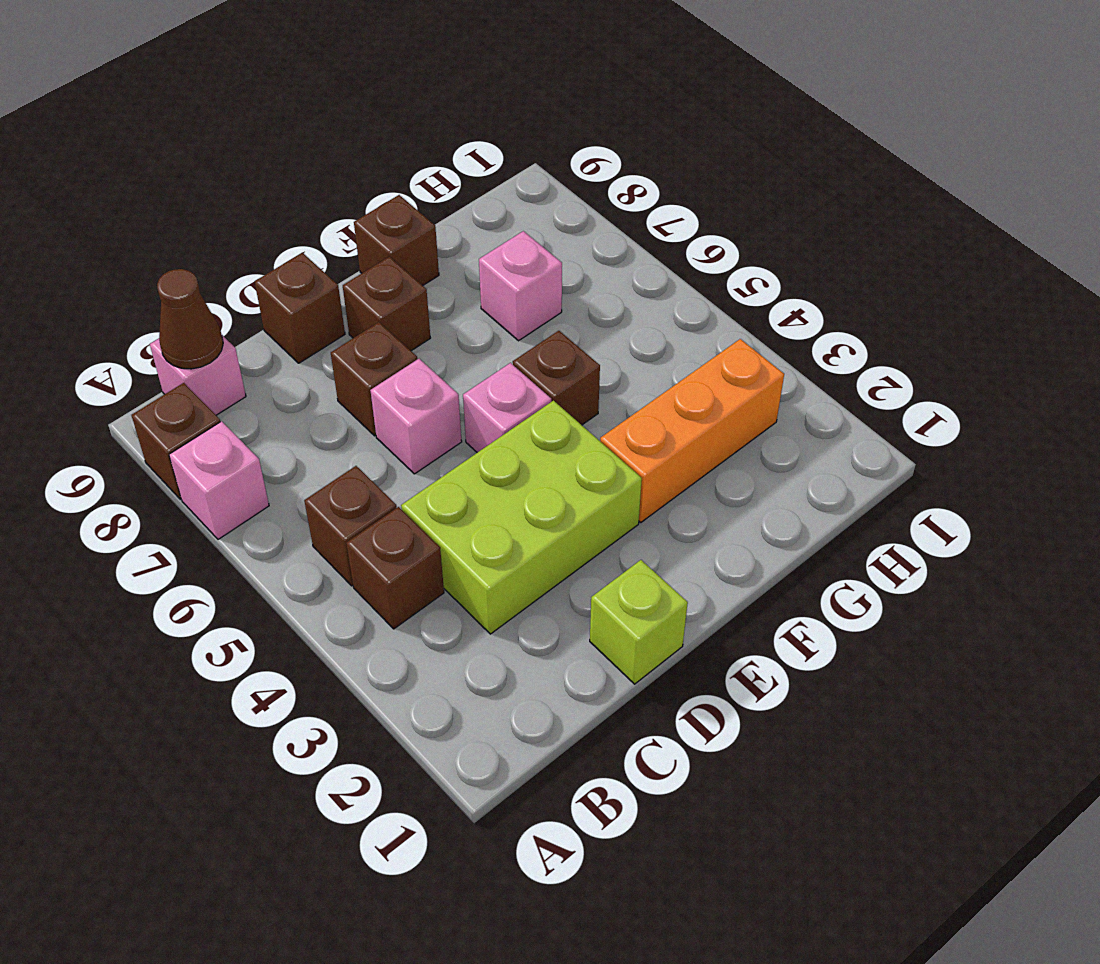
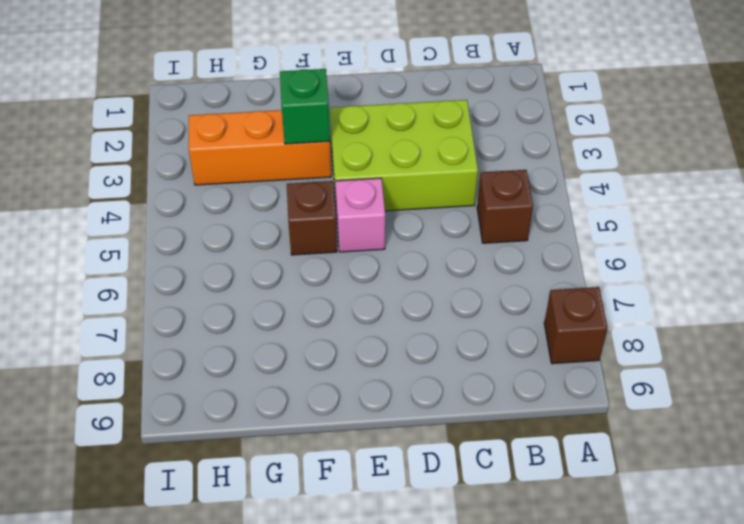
green 1x1 brick [280,69,330,144] -> none
none -> pink 1x1 brick [169,421,269,539]
none -> brown 1x1 brick [346,507,444,629]
none -> pink 1x1 brick [150,335,246,415]

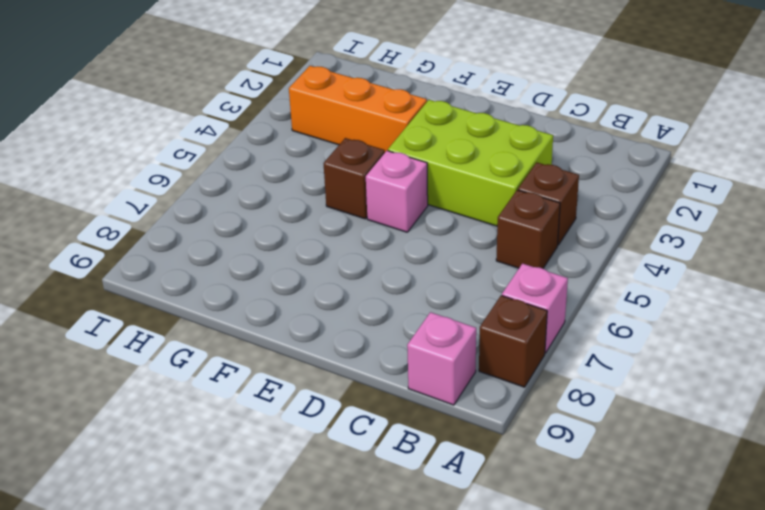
none -> lime 1x1 brick [590,560,688,684]
none -> pink 1x1 brick [370,359,462,474]
none -> brown 1x1 brick [331,322,417,436]

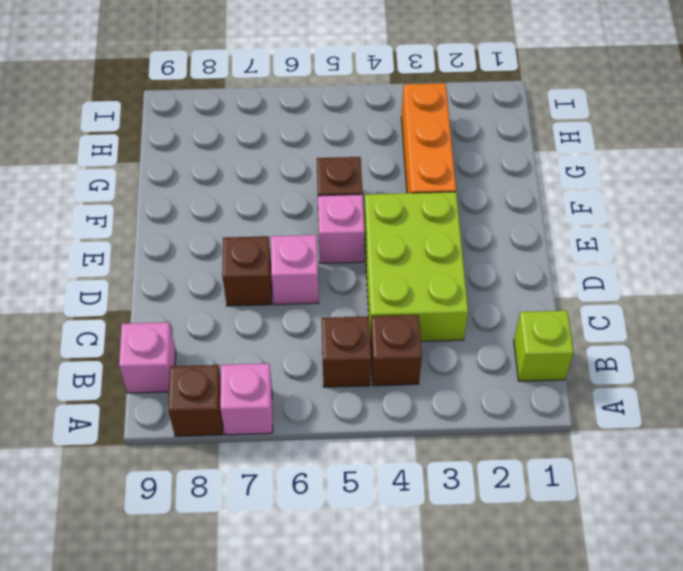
lime 1x1 brick [514,311,573,381] -> lime 1x1 brick moved to [590,560,688,684]
none -> brown 1x1 brick [255,253,345,363]
none -> brown 1x1 brick [343,257,430,351]
none -> brown 1x1 brick [354,195,439,286]

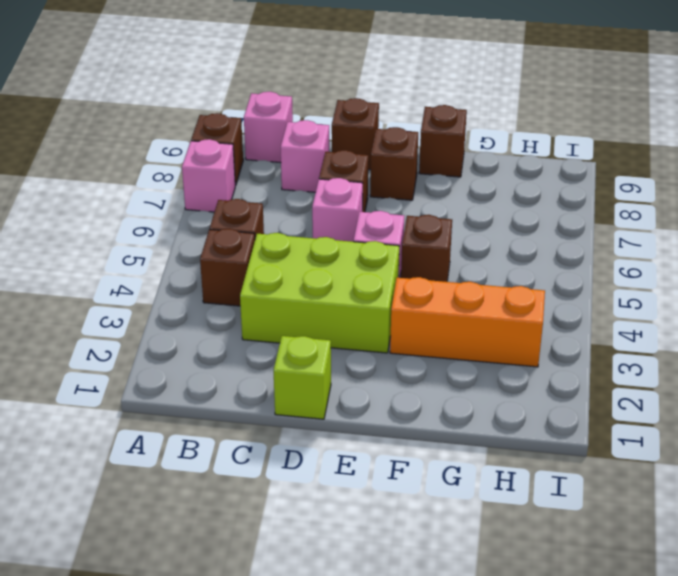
pink 1x1 brick [281,120,330,192] -> pink 1x1 brick moved to [479,231,562,341]
none -> brown 1x1 cone [157,269,223,369]

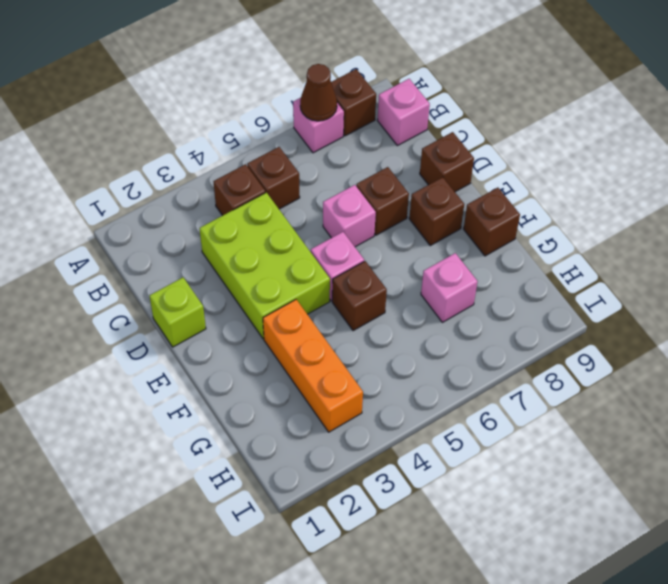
brown 1x1 cone [300,64,337,121] -> brown 1x1 cone moved to [157,269,223,369]

